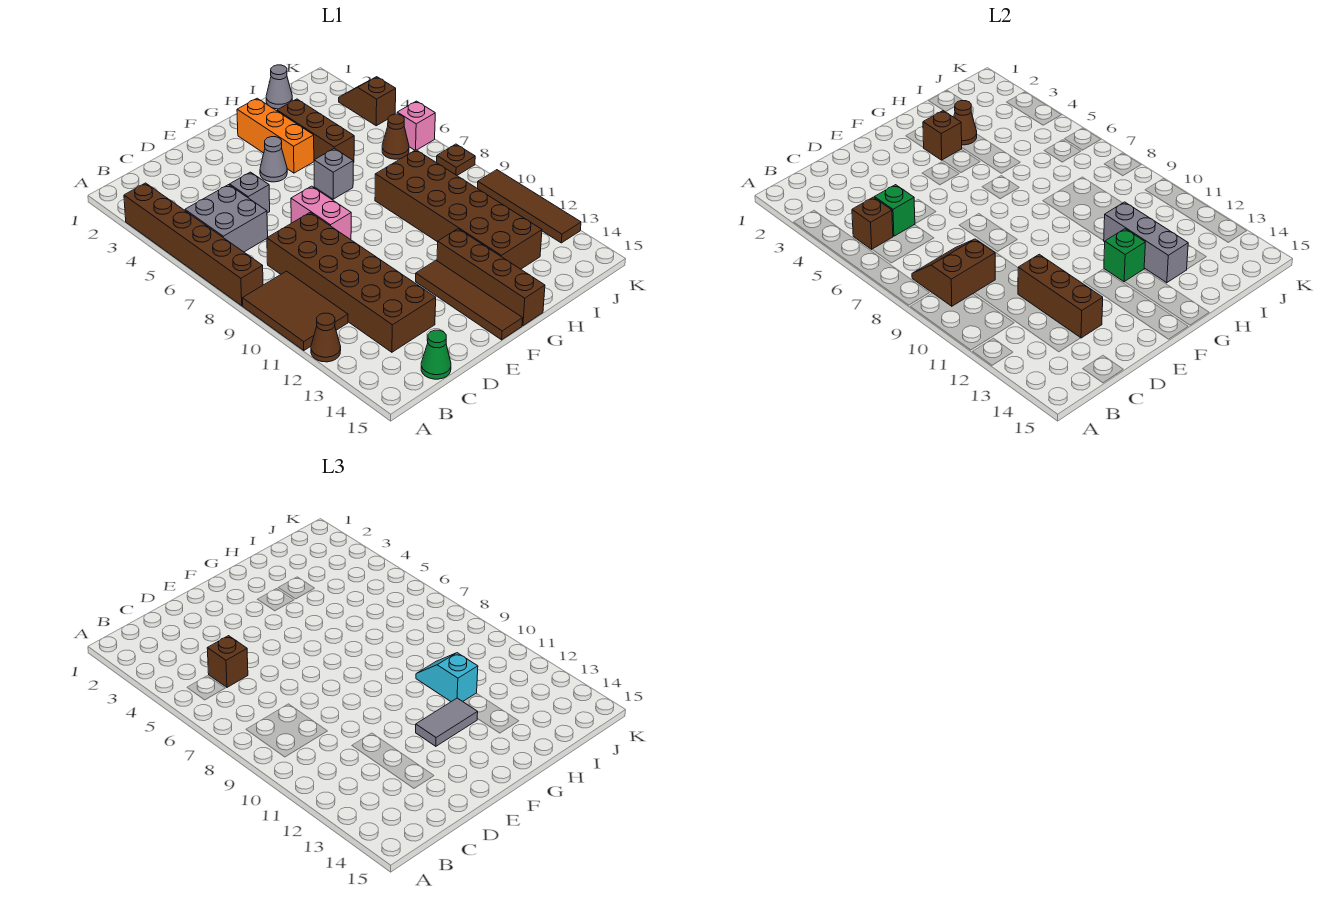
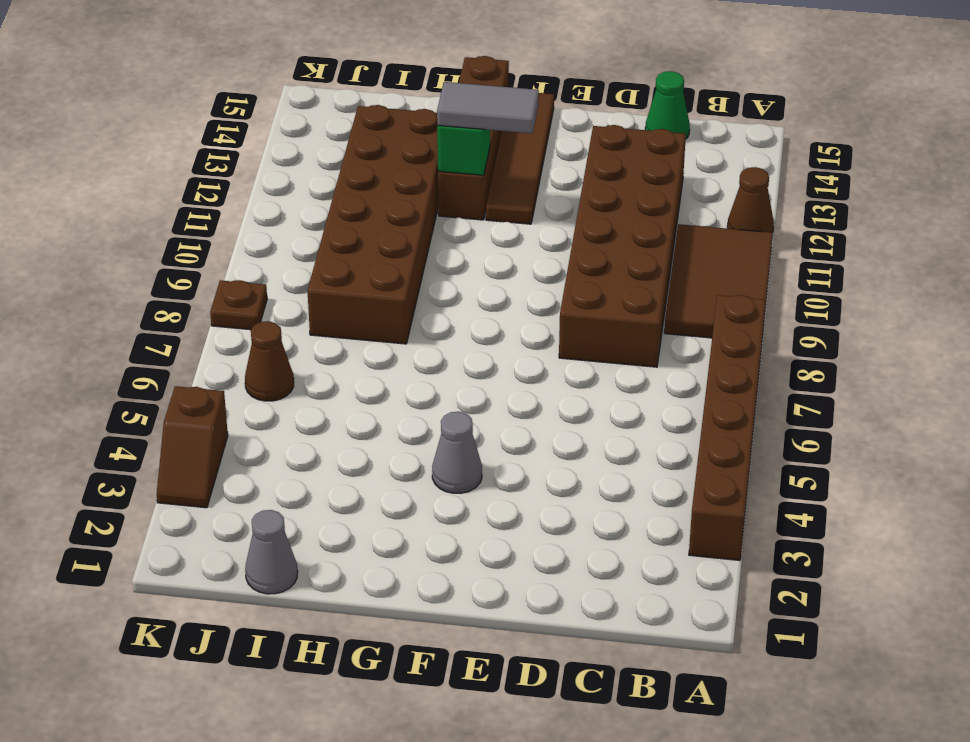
none -> grey 2x2 brick [185,185,268,252]
none -> grey 1x1 brick [230,172,270,213]
none -> pink 1x2 brick [291,186,351,240]
none -> orange 1x3 brick [237,98,314,173]

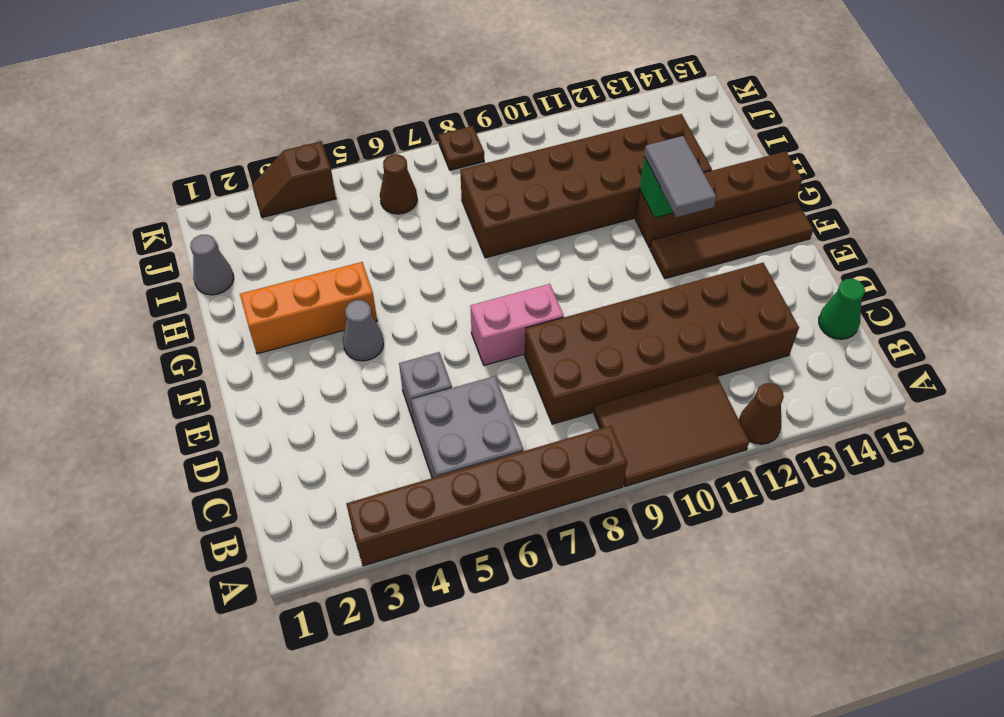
none -> grey 1x1 brick [314,148,353,199]
none -> brown 1x3 brick [277,99,354,163]
none -> pink 1x1 brick [397,101,435,150]
none -> brown 1x4 tile [477,170,581,243]

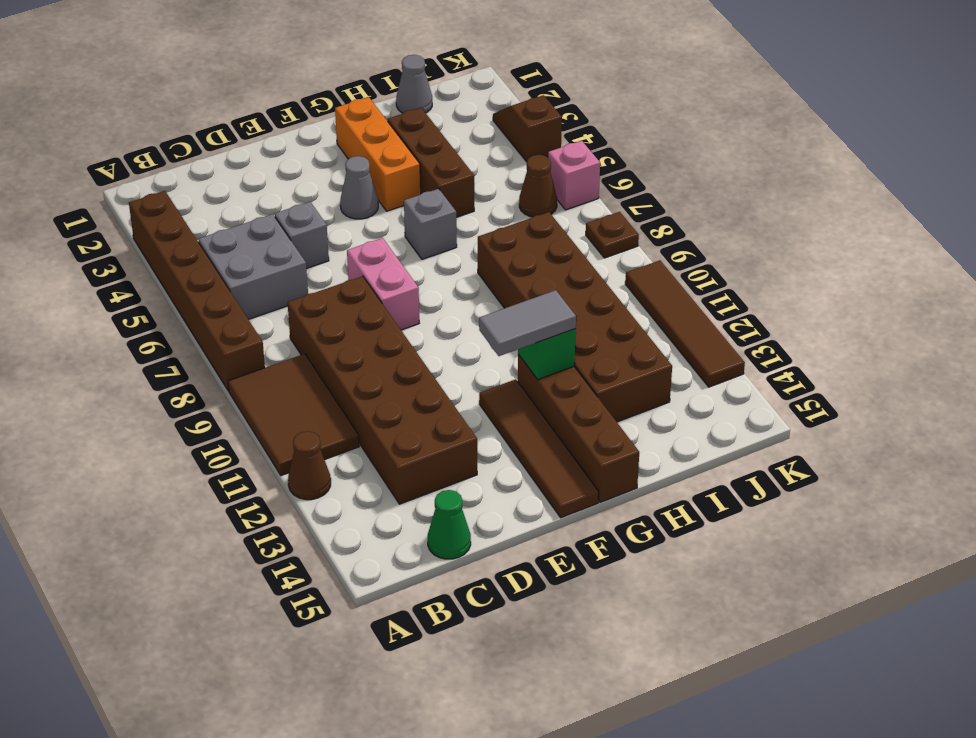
none -> brown 1x1 brick [852,197,893,249]
none -> brown 2x2 slope [912,239,995,306]
none -> green 1x1 brick [874,185,915,236]
none -> brown 1x3 brick [1018,254,1103,338]

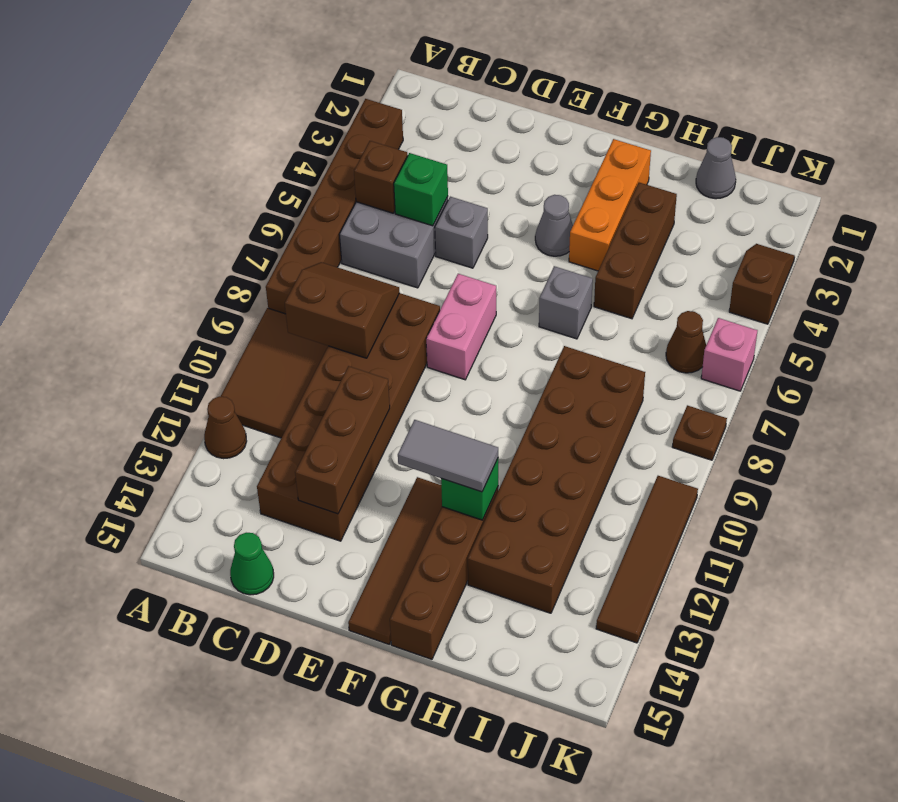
none -> brown 1x1 brick [923,111,962,160]
none -> brown 1x1 cone [954,101,977,145]
none -> grey 1x3 brick [1104,202,1188,283]
none -> brown 1x1 brick [207,636,248,687]

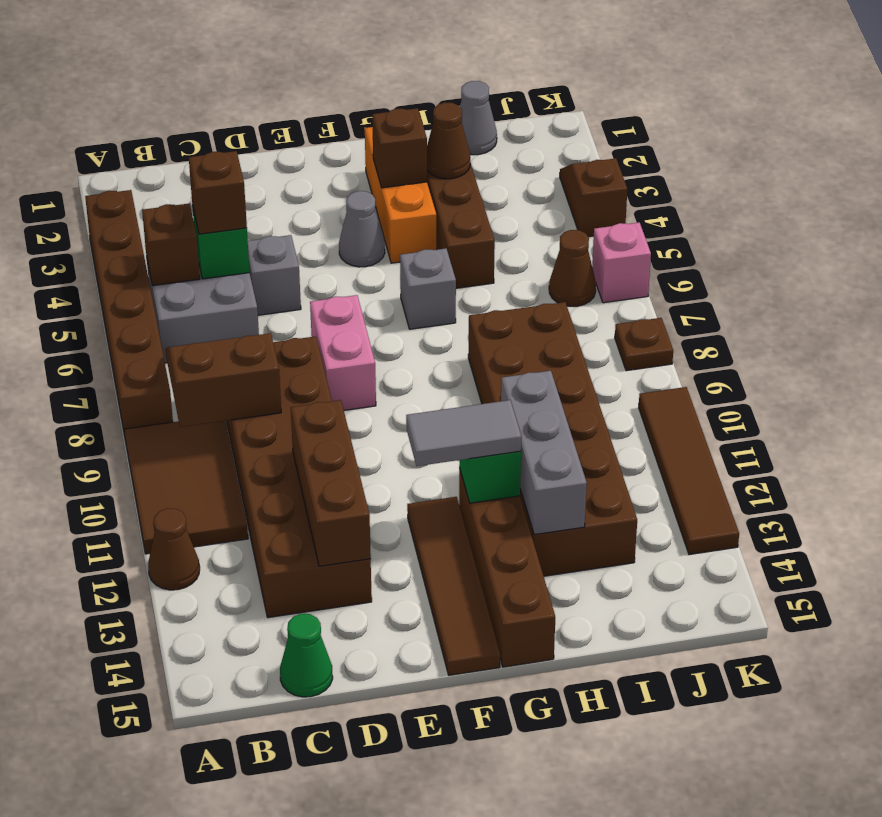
none -> cyan 1x2 slope [416,653,478,702]

